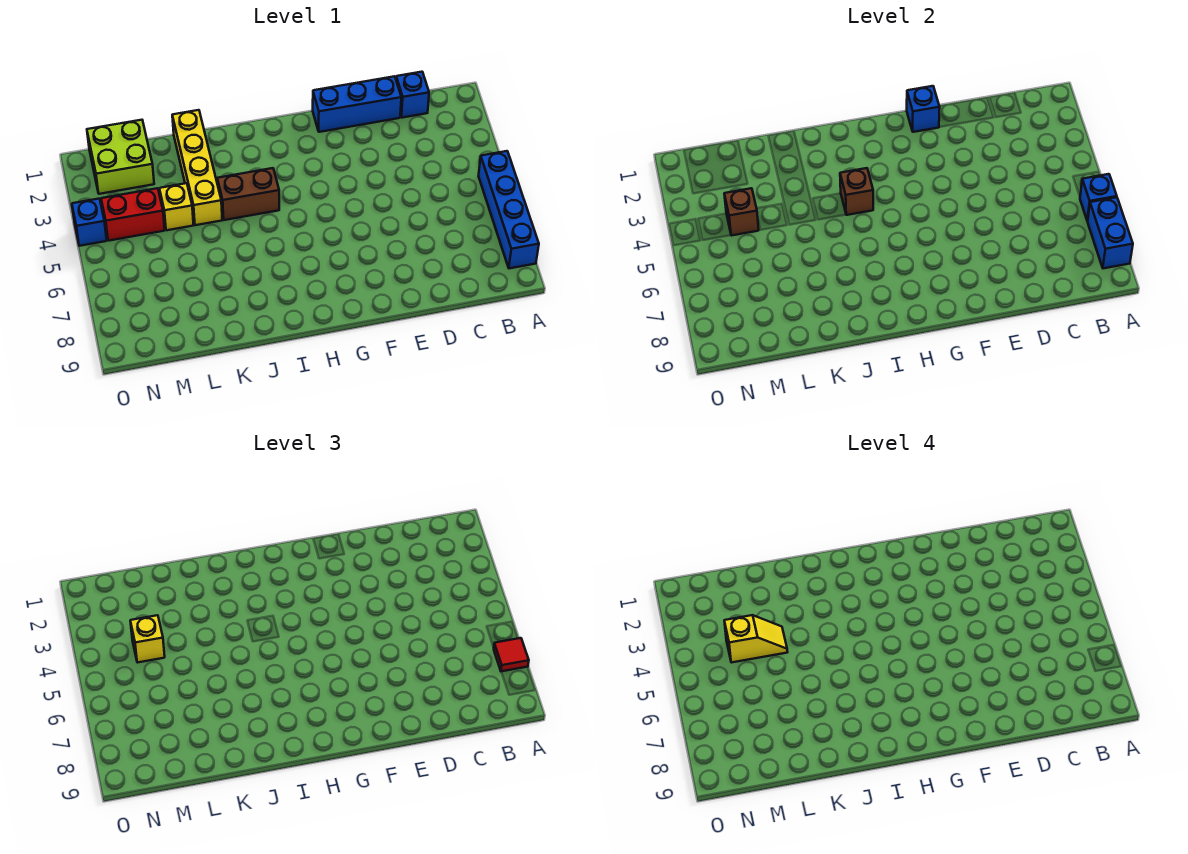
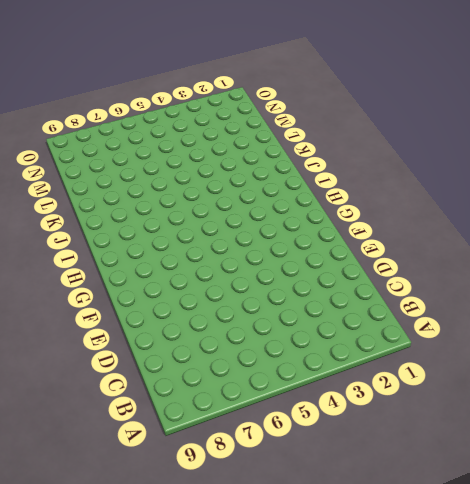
none -> blue 1x4 brick [479,151,539,268]
none -> blue 1x1 brick [396,72,429,118]
none -> blue 1x3 brick [313,76,401,132]

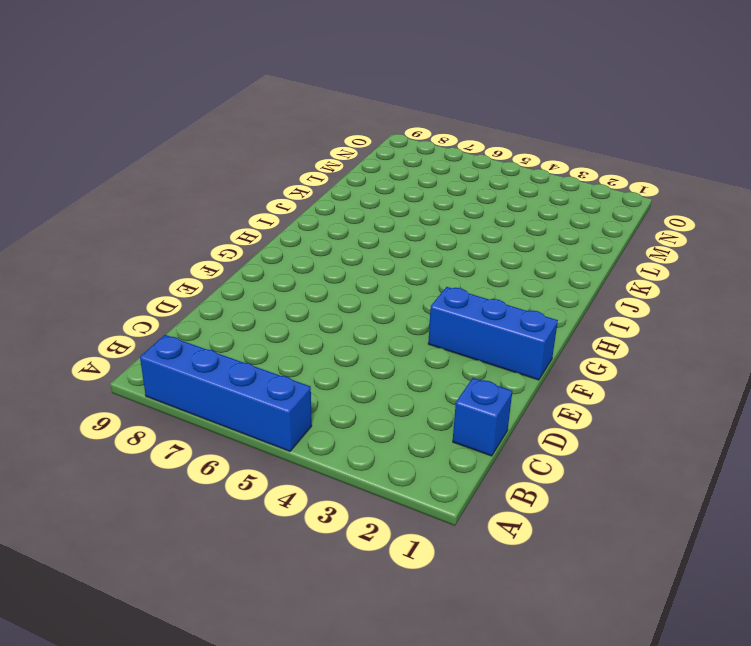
blue 1x3 brick [428,287,558,380] -> blue 1x3 brick turned to [313,76,401,132]
none -> brown 1x2 brick [217,168,279,220]
none -> yellow 1x4 brick [172,110,222,225]
none -> yellow 1x1 brick [159,183,193,230]

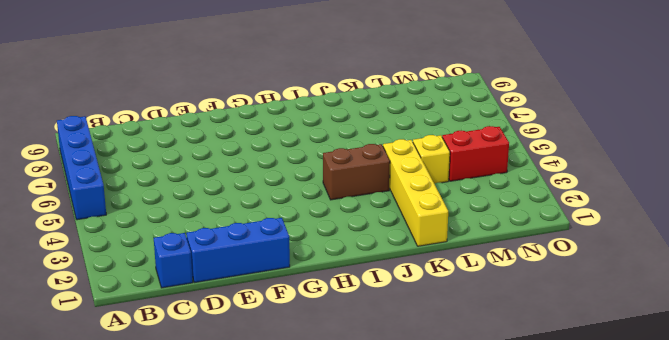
none -> lime 2x2 brick [87,120,154,194]
none -> blue 1x1 brick [72,199,107,246]
none -> blue 1x1 brick [1080,174,1117,221]

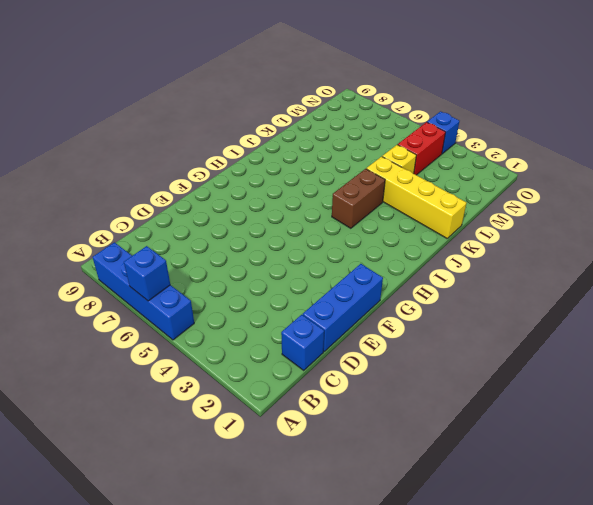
none -> lime 2x2 brick [87,120,154,194]
none -> blue 1x2 brick [1088,197,1133,268]
none -> blue 1x1 brick [907,86,940,132]

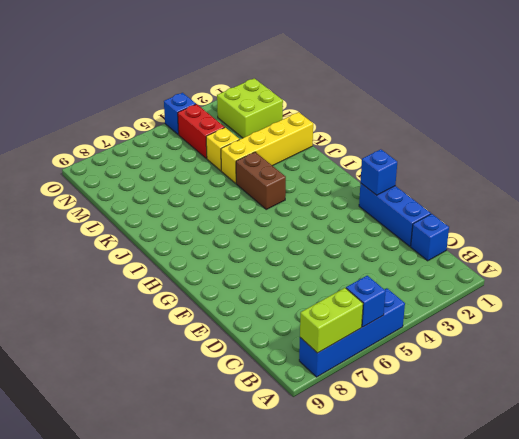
lime 1x2 brick [300,288,363,353] -> blue 1x2 brick [1088,197,1133,268]
none -> brown 1x1 brick [840,168,873,215]
none -> brown 1x1 brick [724,188,759,236]
none -> red 1x1 tile [494,638,529,671]

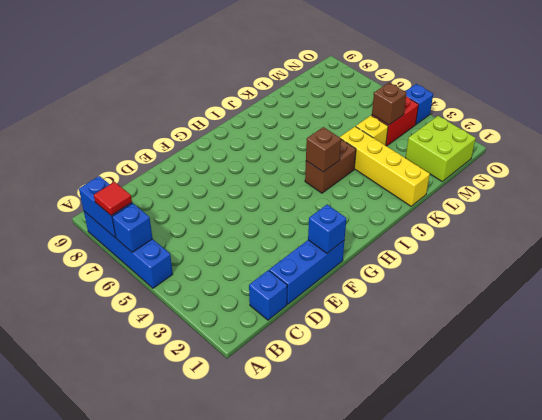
none -> yellow 1x1 brick [130,615,165,663]
none -> yellow 1x2 slope [724,615,787,663]

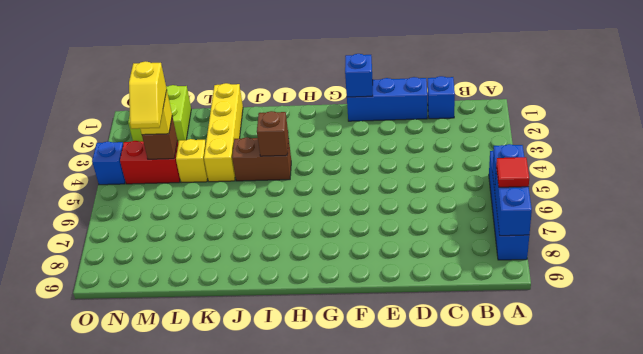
yellow 1x2 slope [129,61,167,129] -> yellow 1x2 slope turned to [724,615,787,663]

